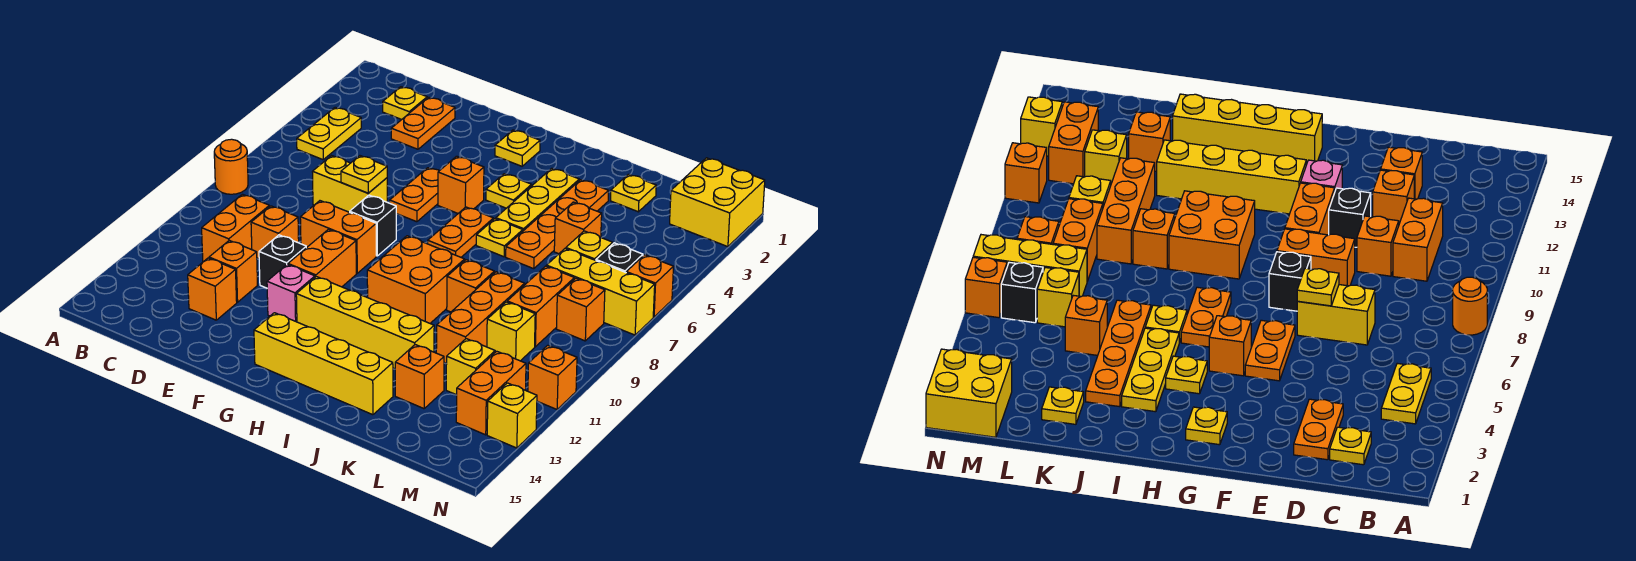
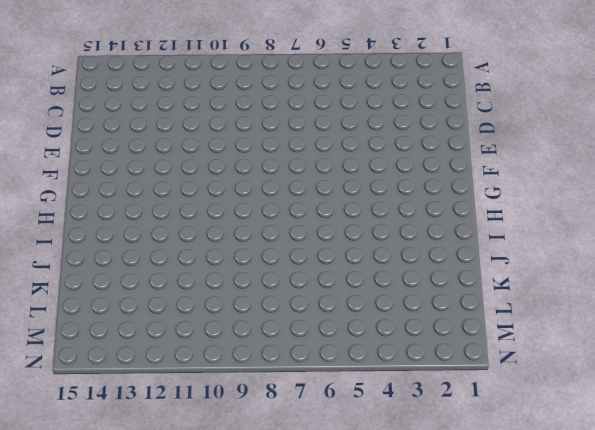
none -> orange 1x1 round brick [214,139,248,194]
none -> yellow 1x2 plate [297,107,361,160]
none -> yellow 1x1 plate [383,87,427,120]
none -> orange 1x2 brick [202,194,269,262]

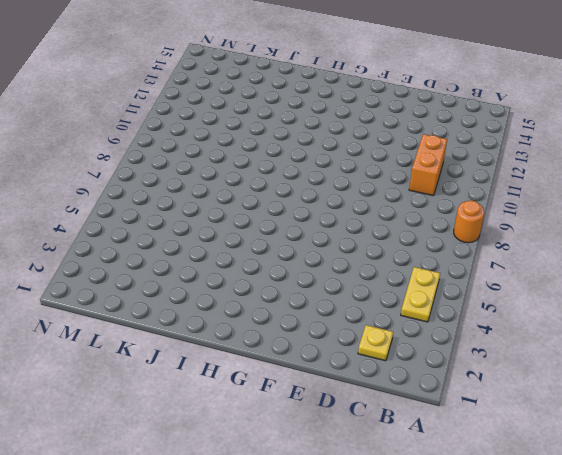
none -> orange 1x2 plate [391,97,455,149]
none -> yellow 1x2 brick [312,156,387,212]
none -> orange 1x1 brick [251,206,299,259]
none -> orange 1x1 brick [209,240,258,302]

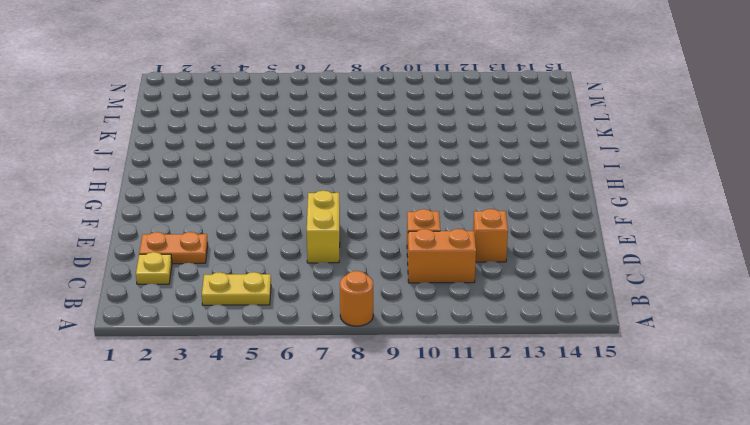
none -> orange 1x1 brick [188,258,237,320]
none -> orange 1x2 brick [300,201,376,273]
none -> black 1x1 brick [259,235,306,288]
none -> orange 1x2 plate [390,168,439,222]

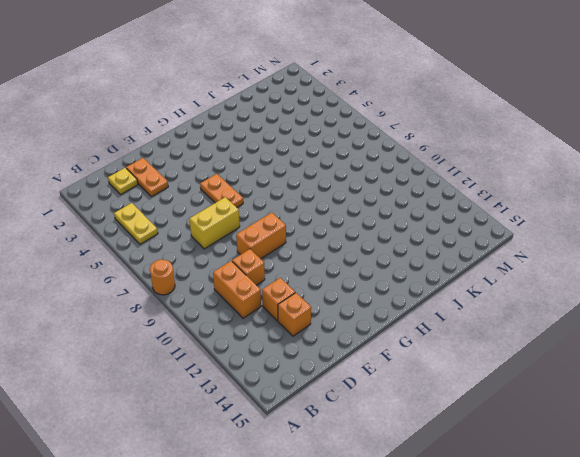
none -> black 1x1 brick [259,235,306,288]
none -> black 1x1 brick [350,195,396,256]
none -> orange 1x2 brick [288,229,356,287]
none -> pink 1x1 brick [267,265,315,322]

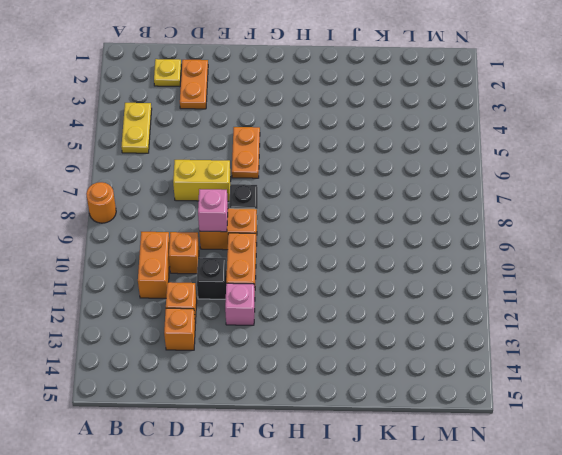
pink 1x1 brick [198,189,228,232] -> none
none -> yellow 1x1 plate [495,130,540,166]
none -> orange 1x1 brick [438,156,484,213]
none -> yellow 1x4 brick [296,277,434,369]
none -> yellow 1x4 brick [254,313,393,415]

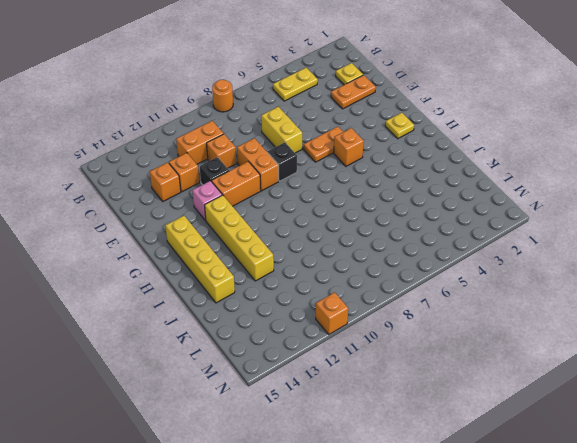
none -> yellow 1x1 plate [486,174,532,208]
none -> orange 1x2 plate [428,207,494,257]
none -> orange 2x2 brick [367,236,465,323]
none -> yellow 1x3 plate [496,168,579,231]

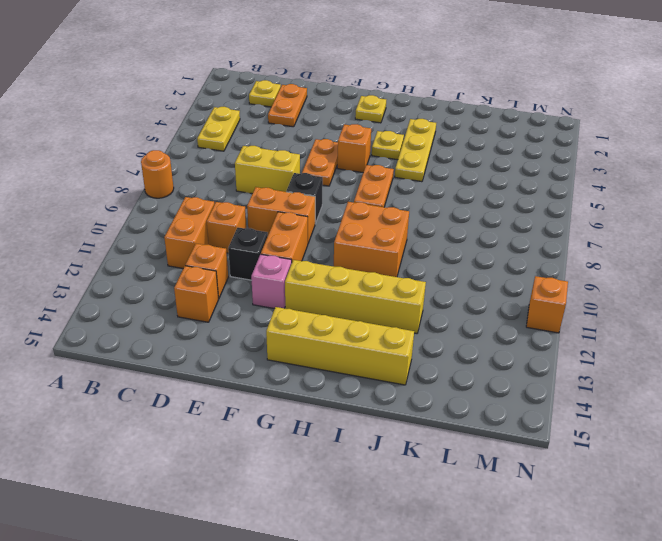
none -> yellow 1x1 plate [476,219,523,257]
none -> orange 1x4 plate [506,180,609,269]
none -> orange 1x1 brick [447,260,494,312]
none -> yellow 1x1 plate [611,174,656,212]

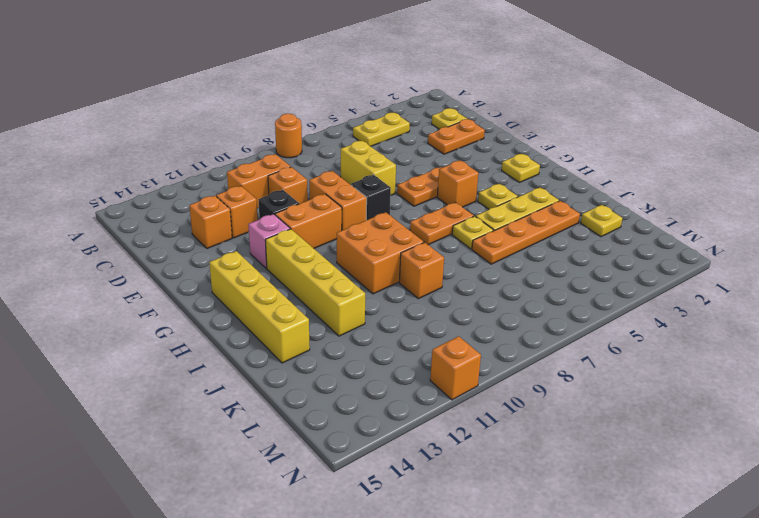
none -> orange 1x1 brick [554,202,602,254]
none -> orange 1x3 brick [436,272,525,363]
none -> orange 1x1 brick [395,345,444,409]
none -> yellow 1x1 brick [566,231,613,260]

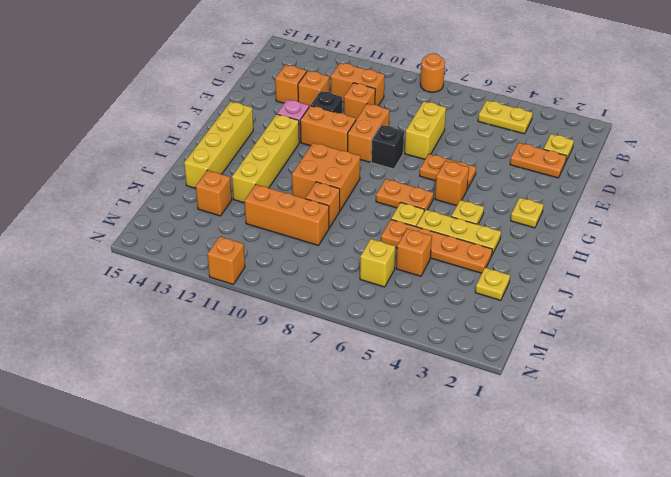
none -> yellow 1x3 brick [547,249,655,335]
none -> orange 1x2 brick [507,266,574,347]
none -> yellow 1x1 brick [487,302,535,361]
none -> yellow 1x1 brick [446,339,495,395]

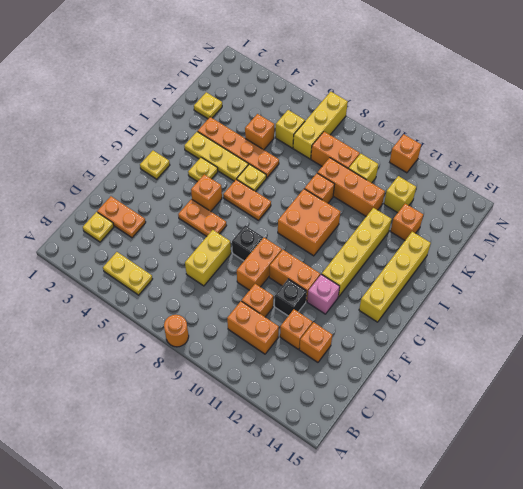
none -> yellow 2x2 brick [670,158,765,247]
none -> black 1x1 brick [596,243,643,272]
none -> orange 1x1 brick [556,278,605,341]
none -> orange 1x2 brick [456,351,526,435]

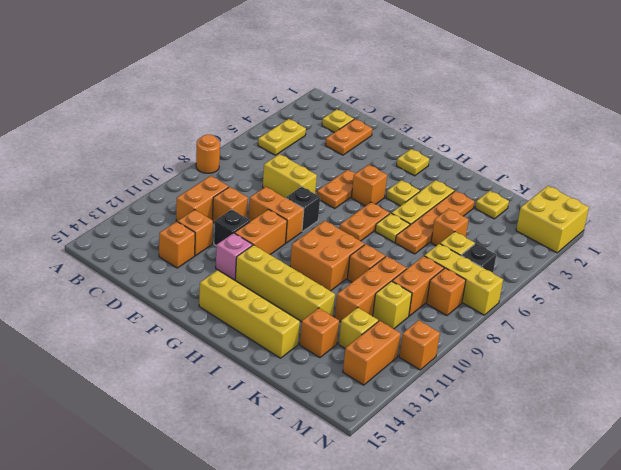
none -> orange 1x1 brick [626,255,673,317]
none -> yellow 1x1 brick [487,383,537,448]
none -> yellow 1x1 plate [341,156,387,193]

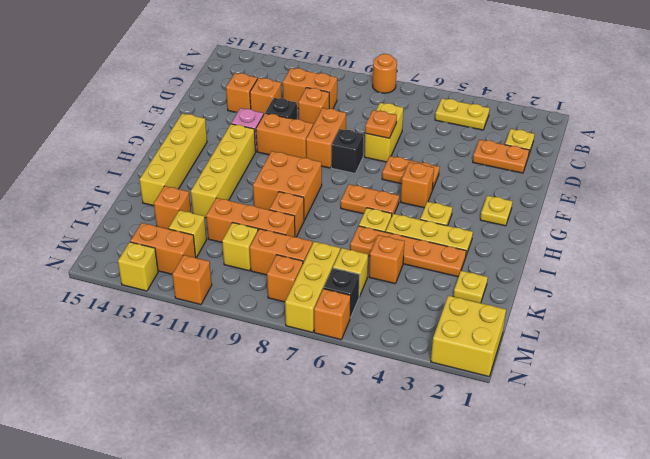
orange 1x1 plate [365,110,397,138] -> yellow 1x1 plate [341,156,387,193]

